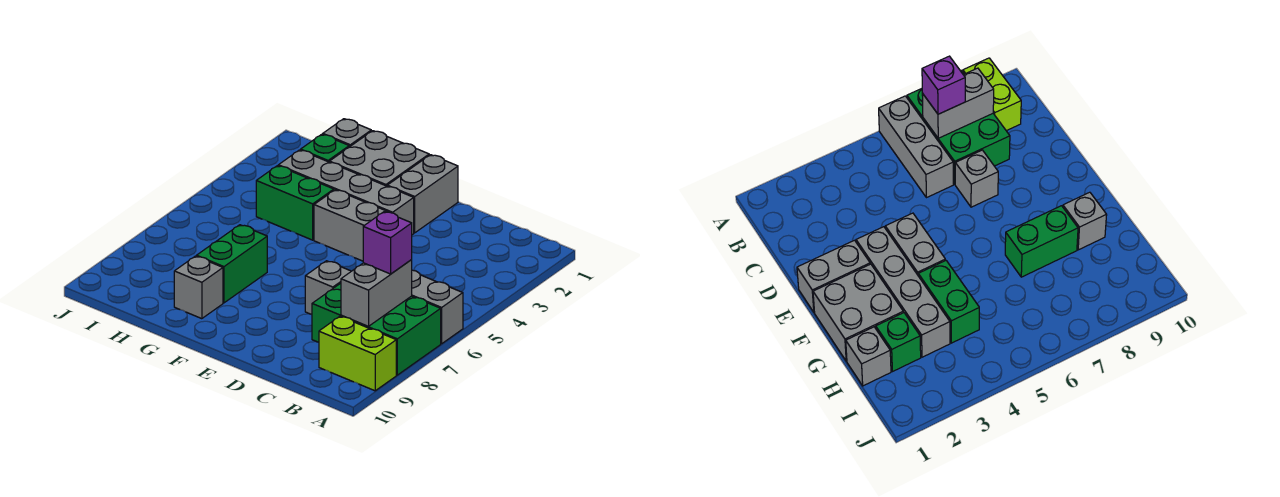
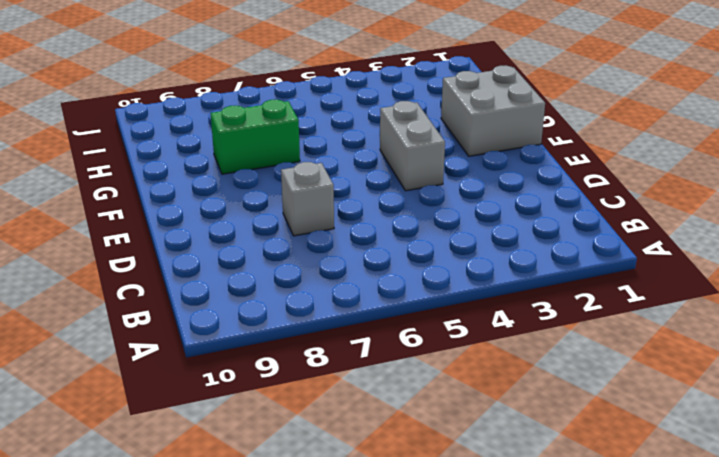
none -> grey 1x3 brick [412,270,463,344]
none -> green 2x3 brick [312,283,441,375]
none -> lime 1x2 brick [319,316,396,391]

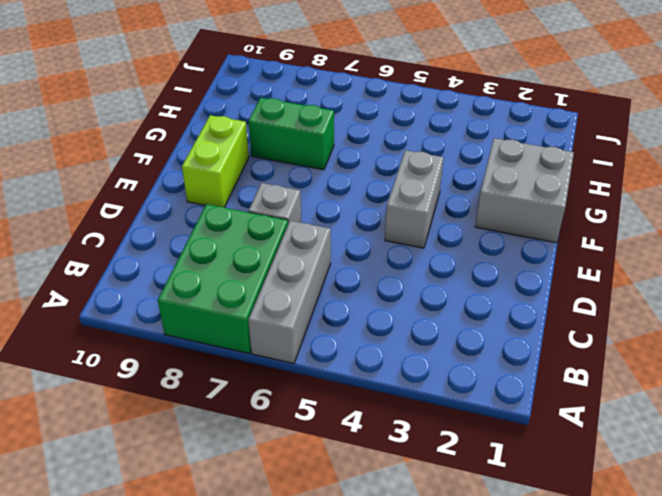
lime 1x2 brick [182,115,249,207] -> lime 1x2 brick moved to [319,316,396,391]
none -> grey 1x2 brick [387,155,458,233]
none -> grey 1x4 brick [278,150,414,235]
none -> green 1x2 brick [256,166,334,240]

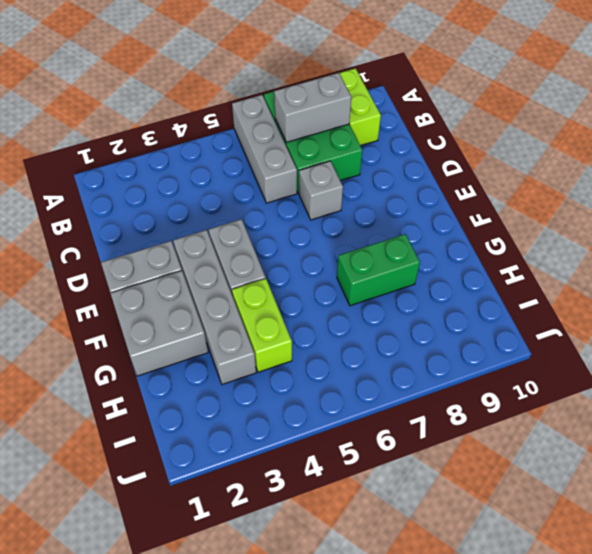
lime 1x2 brick [232,279,292,372] -> green 1x2 brick [256,166,334,240]
none -> grey 1x1 brick [174,256,223,319]
none -> grey 1x1 brick [323,119,371,147]
none -> green 1x1 brick [301,134,349,162]

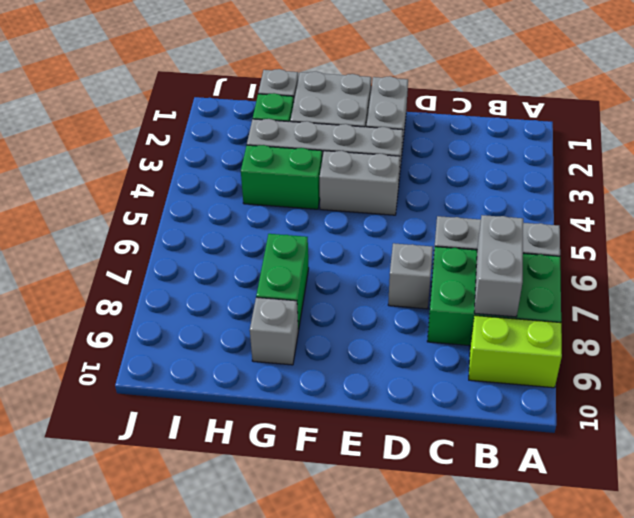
none -> purple 1x1 brick [363,212,412,274]

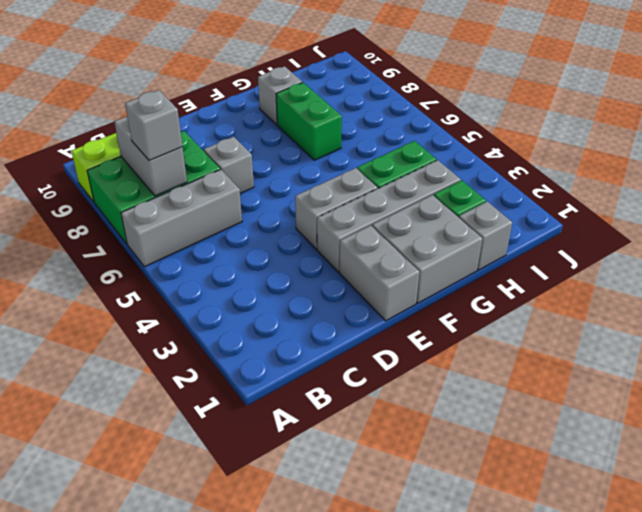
grey 1x1 brick [125,90,182,160] -> purple 1x1 brick [363,212,412,274]

